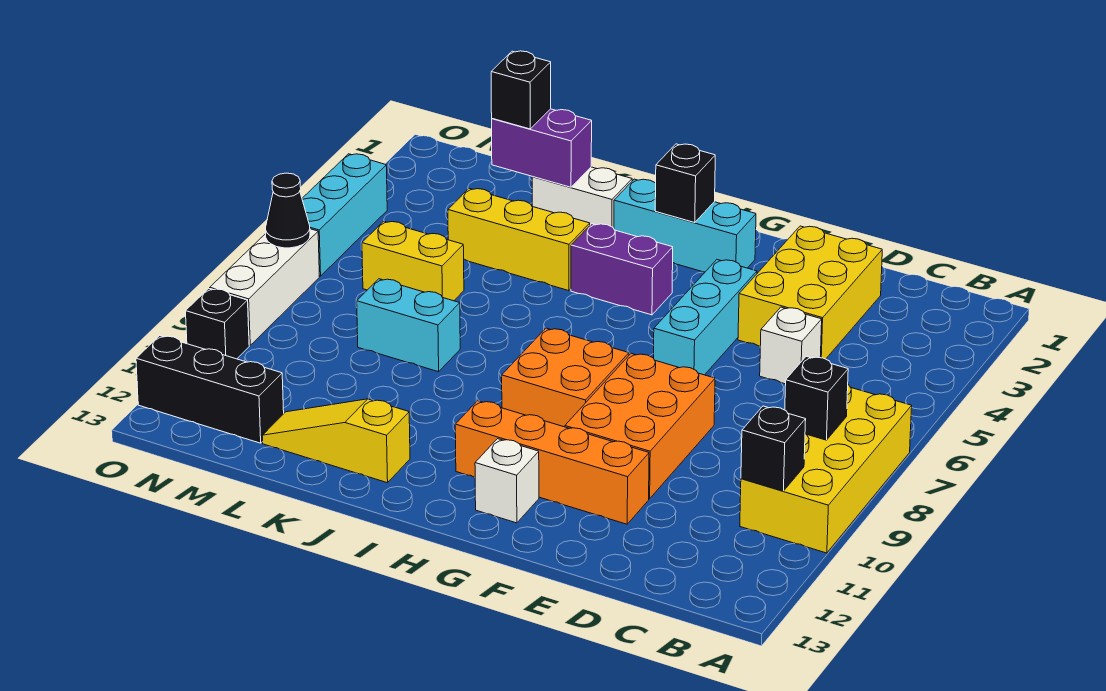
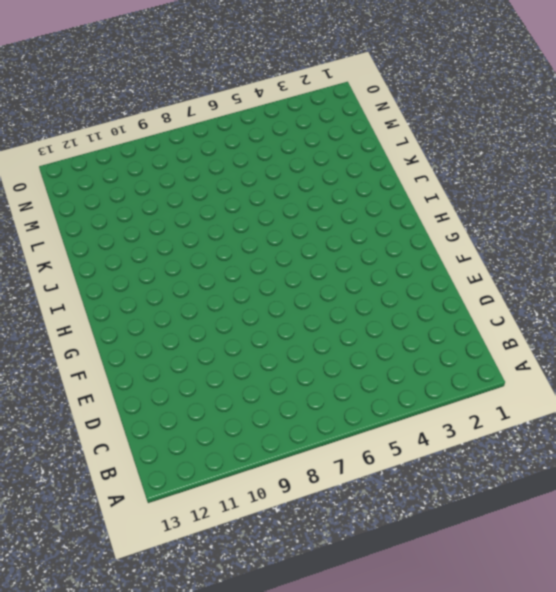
none -> yellow 2x4 brick [740,385,912,553]
none -> yellow 2x3 brick [738,226,882,359]
none -> white 1x1 brick [760,307,822,384]

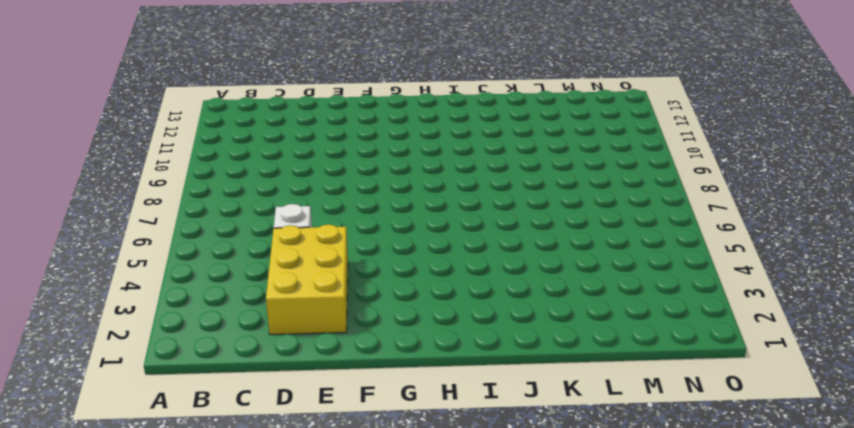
none -> yellow 2x4 brick [740,385,912,553]
none -> orange 2x3 brick [565,353,715,499]
none -> orange 1x4 brick [455,401,649,524]

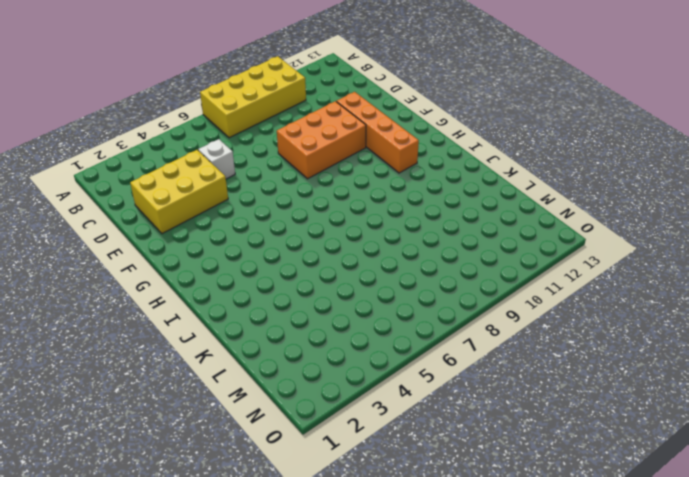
none -> cyan 1x3 brick [654,260,757,375]
none -> cyan 1x3 brick [614,179,756,272]
none -> orange 2x2 brick [502,328,629,427]

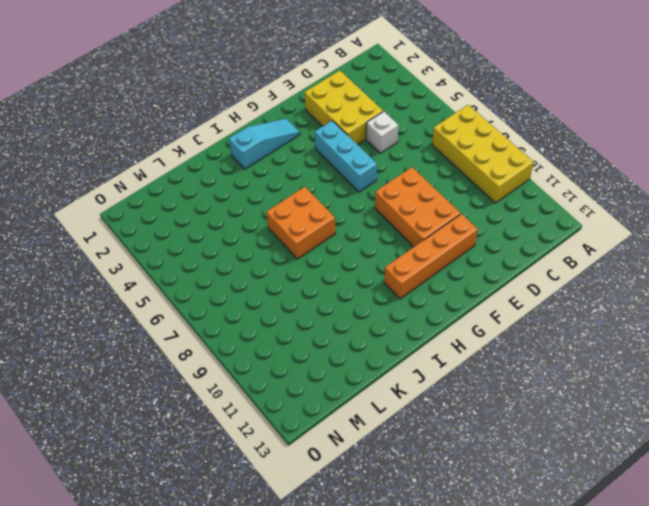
cyan 1x3 slope [229,119,300,169] -> cyan 1x3 brick [614,179,756,272]
orange 2x2 brick [266,187,335,259] -> orange 2x2 brick moved to [502,328,629,427]
none -> white 1x1 brick [475,439,539,523]
none -> purple 1x2 brick [571,224,673,315]
none -> white 1x2 brick [532,167,632,228]

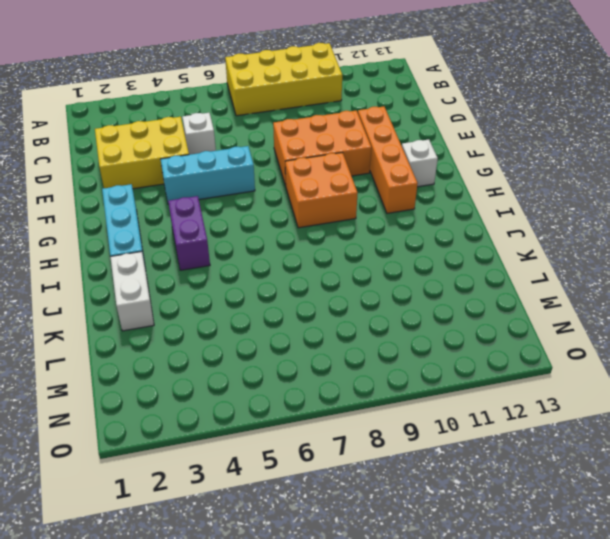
none -> yellow 1x3 brick [448,189,590,291]
none -> yellow 1x3 slope [262,399,410,483]
none -> cyan 1x2 brick [357,279,460,372]

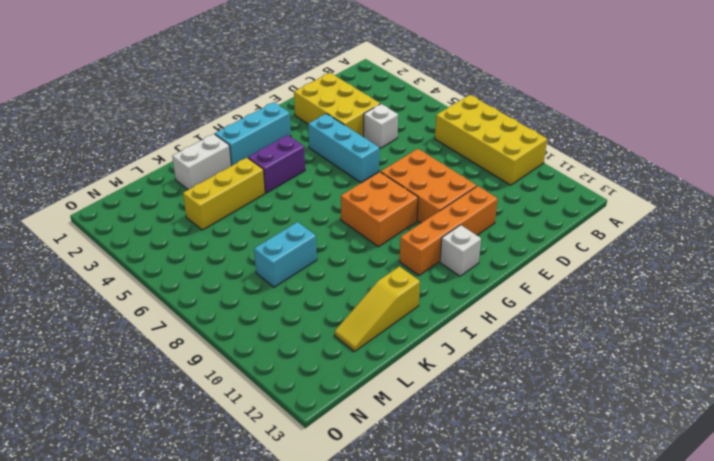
none -> yellow 1x2 brick [362,221,464,301]
none -> black 1x3 brick [136,336,284,443]
none -> cyan 1x3 brick [302,154,387,276]

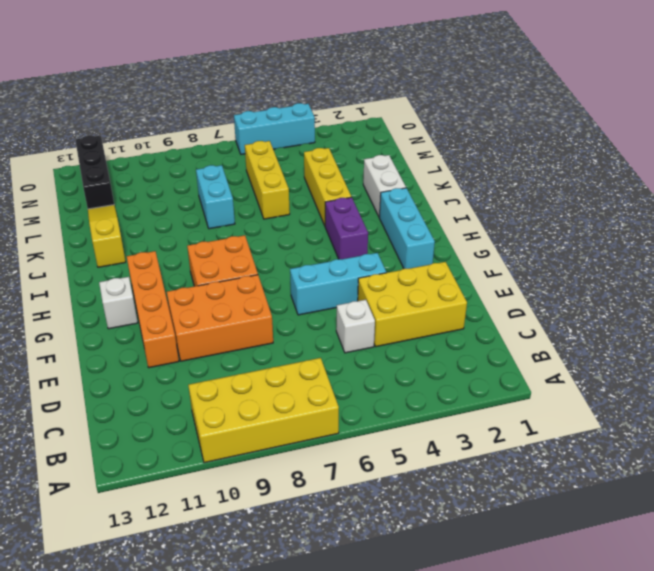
yellow 1x3 brick [245,141,290,219] -> yellow 1x2 brick [362,221,464,301]
none -> white 1x3 brick [210,229,319,345]
none -> black 1x1 brick [186,289,249,359]
none -> black 1x1 brick [785,356,848,440]

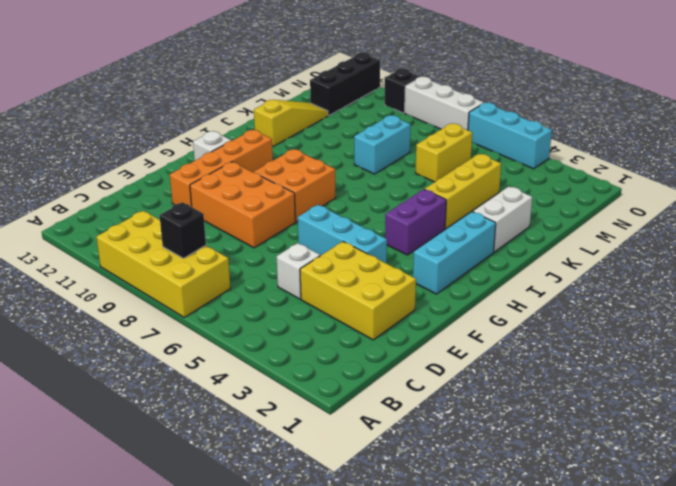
none -> black 1x1 brick [741,406,806,491]
none -> black 1x1 brick [655,144,715,223]
none -> purple 1x2 brick [492,109,592,187]

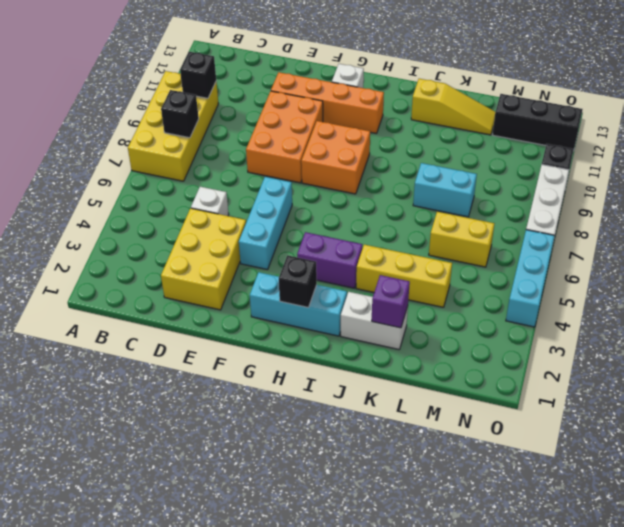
purple 1x1 brick [372,275,410,328] -> purple 1x2 brick [492,109,592,187]
none -> black 1x1 cone [266,173,310,248]
none -> black 1x1 brick [491,51,551,129]

